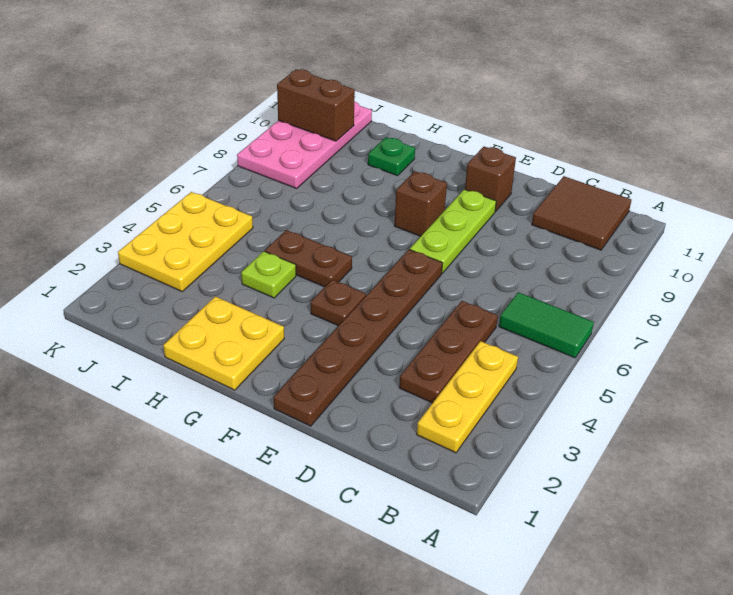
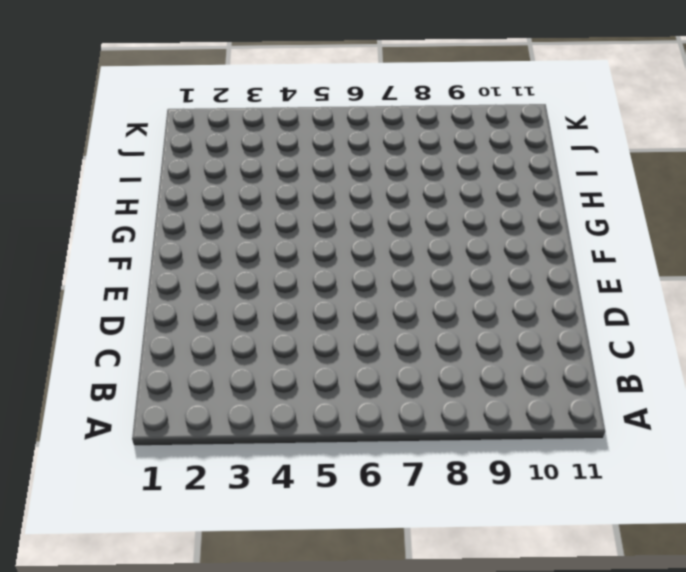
none -> green 1x2 tile [499,292,594,358]
none -> yellow 1x3 plate [417,341,518,453]
none -> brown 2x2 tile [532,176,631,250]

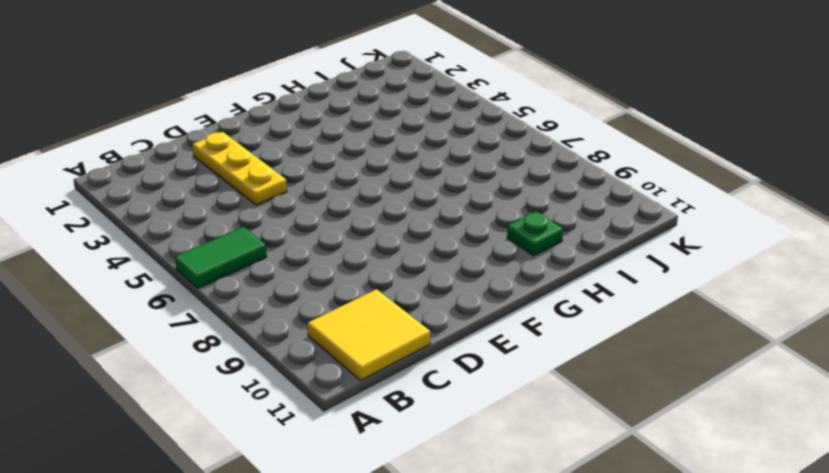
yellow 2x2 tile [308,289,430,380] -> brown 2x2 tile [532,176,631,250]
yellow 1x3 plate [192,132,287,205] -> yellow 1x3 plate moved to [417,341,518,453]
none -> brown 1x3 plate [399,301,498,403]
none -> brown 1x6 plate [274,249,443,426]
none -> lime 1x3 plate [410,189,496,273]

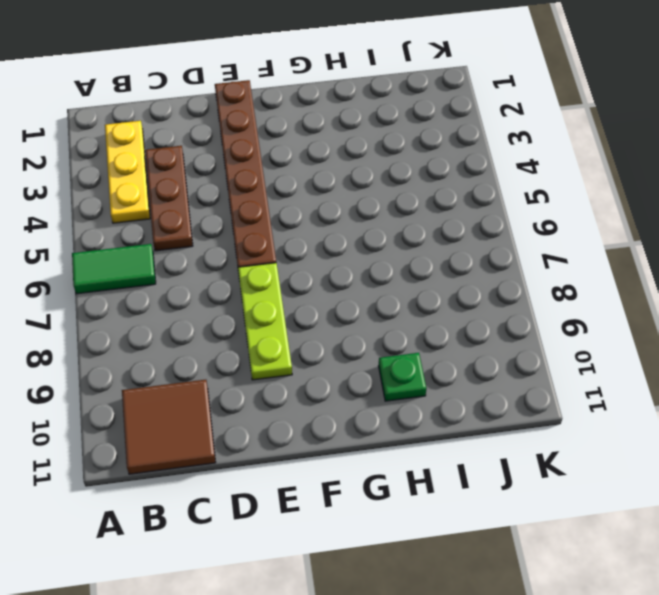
none -> brown 1x1 brick [465,147,516,212]
none -> brown 1x1 plate [311,280,366,326]
none -> brown 1x1 brick [394,171,447,236]

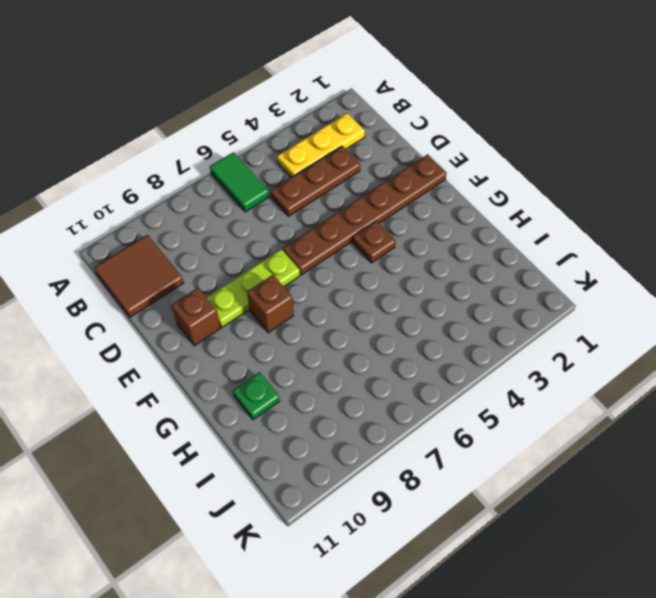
none -> yellow 2x2 plate [163,296,284,390]
none -> brown 1x2 plate [265,230,352,287]
none -> lime 1x1 plate [241,251,296,298]

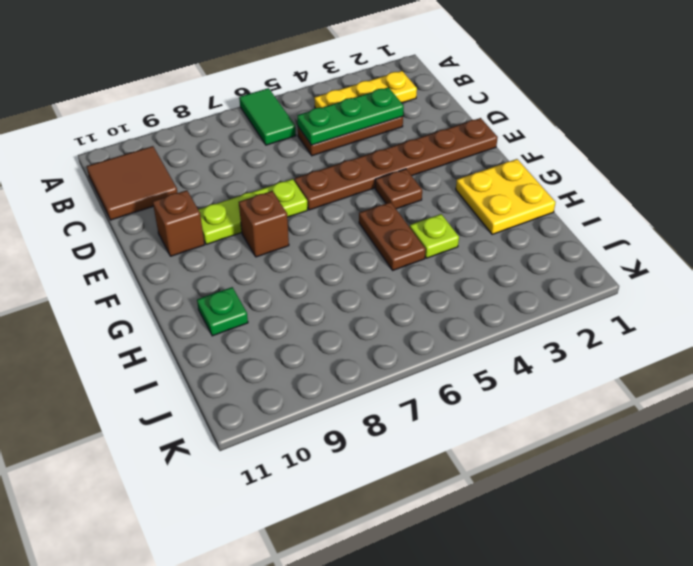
green 1x3 plate [297,87,404,145] -> none
none -> yellow 2x3 plate [118,192,253,291]
none -> pink 2x4 plate [237,101,372,188]
none -> brown 1x2 brick [277,69,355,141]

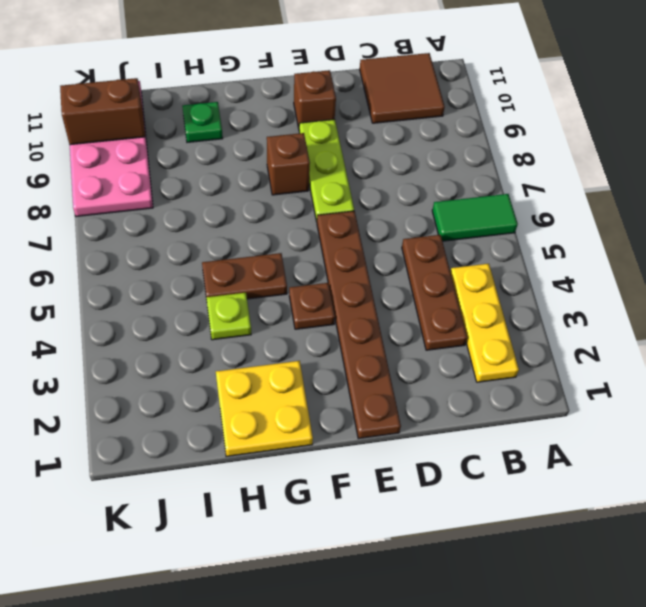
none -> yellow 2x3 plate [118,192,253,291]

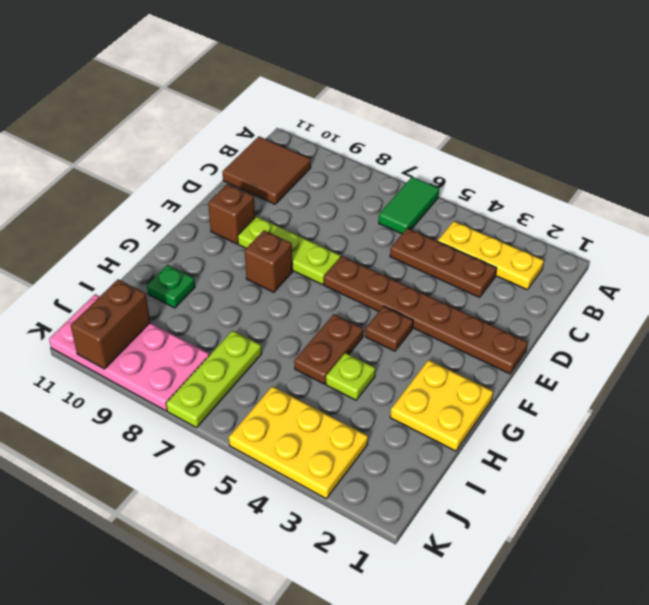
lime 1x3 plate [166,331,262,428] -> none

